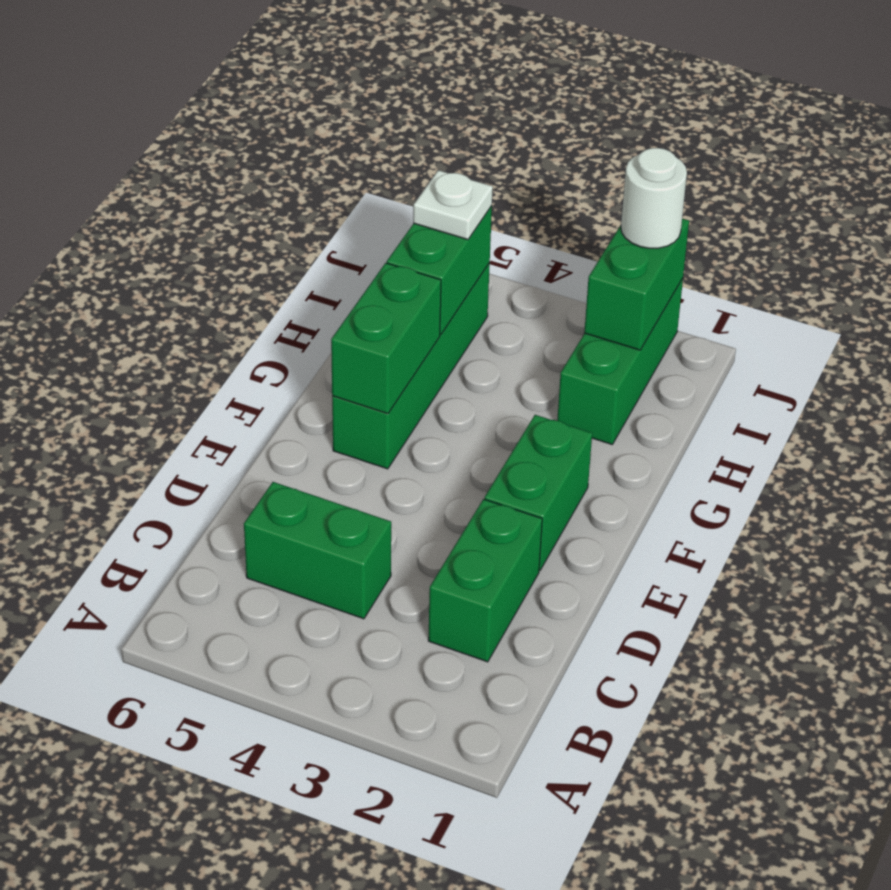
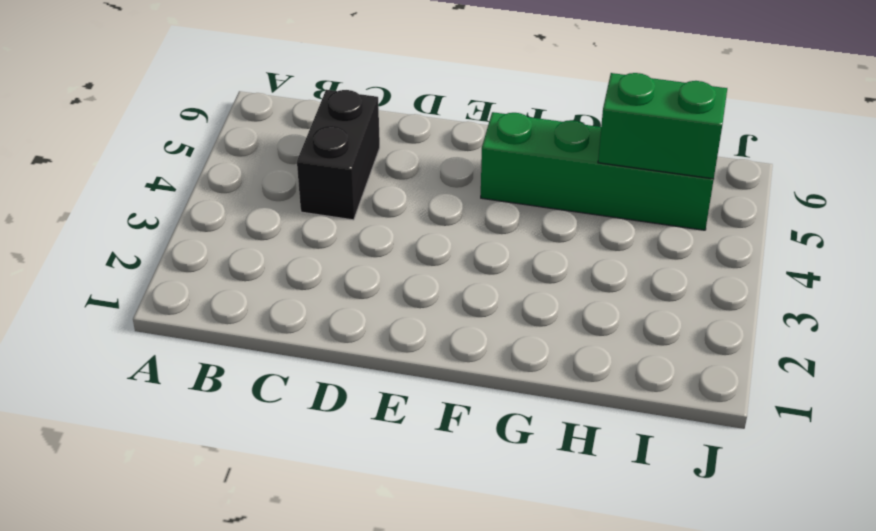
black 1x2 brick [297,90,380,220] -> green 1x2 brick [244,482,391,619]
none -> green 1x2 brick [428,499,542,662]
none -> green 1x2 brick [485,415,592,571]

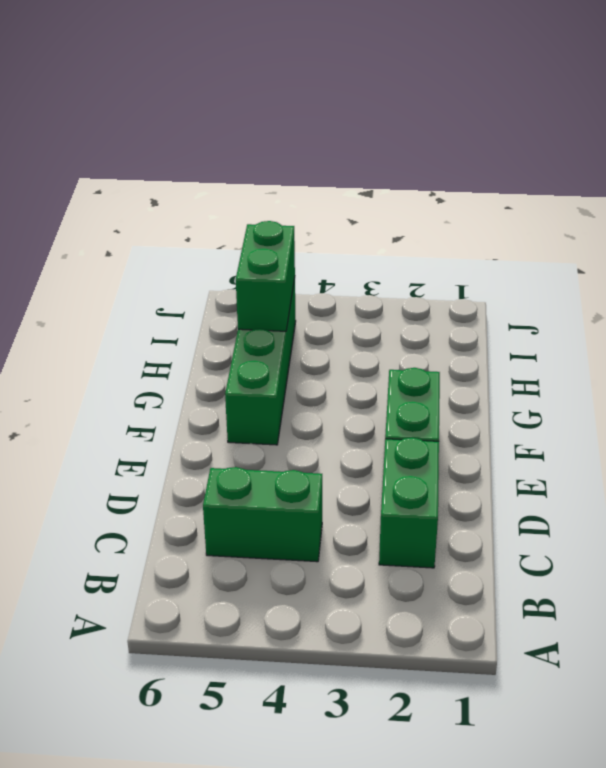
none -> green 1x3 brick [557,278,683,444]
none -> green 1x2 brick [331,263,441,414]

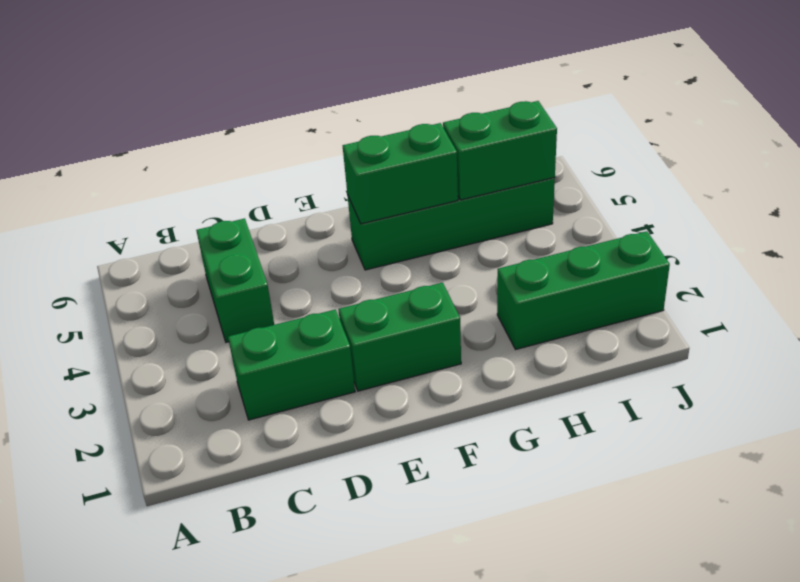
none -> green 1x2 brick [584,219,689,350]
none -> white 1x1 plate [413,170,493,240]

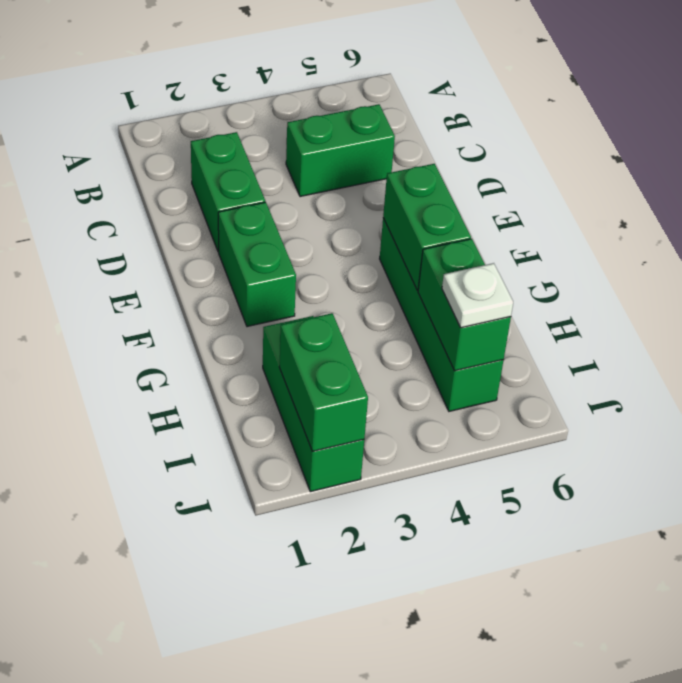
none -> white 1x1 round brick [621,148,687,248]

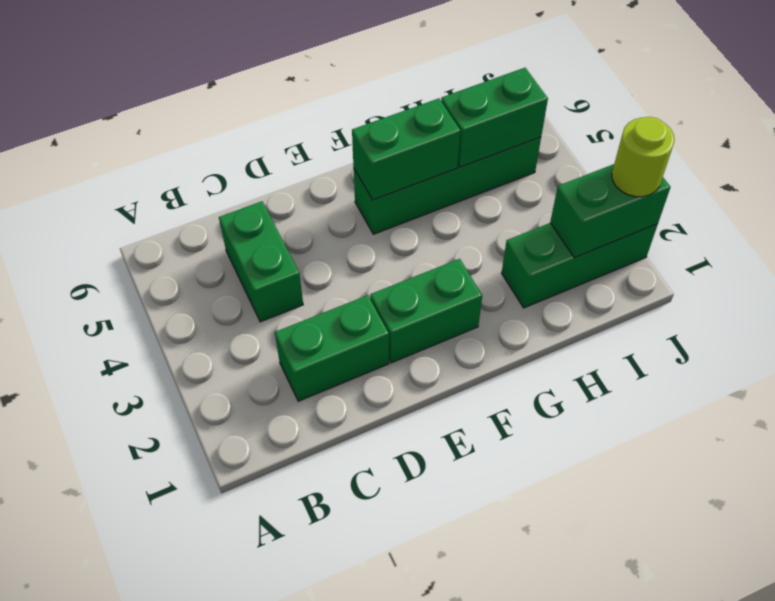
lime 1x1 round brick [612,117,674,197] -> white 1x1 round brick [621,148,687,248]
none -> white 1x1 plate [413,170,493,240]

